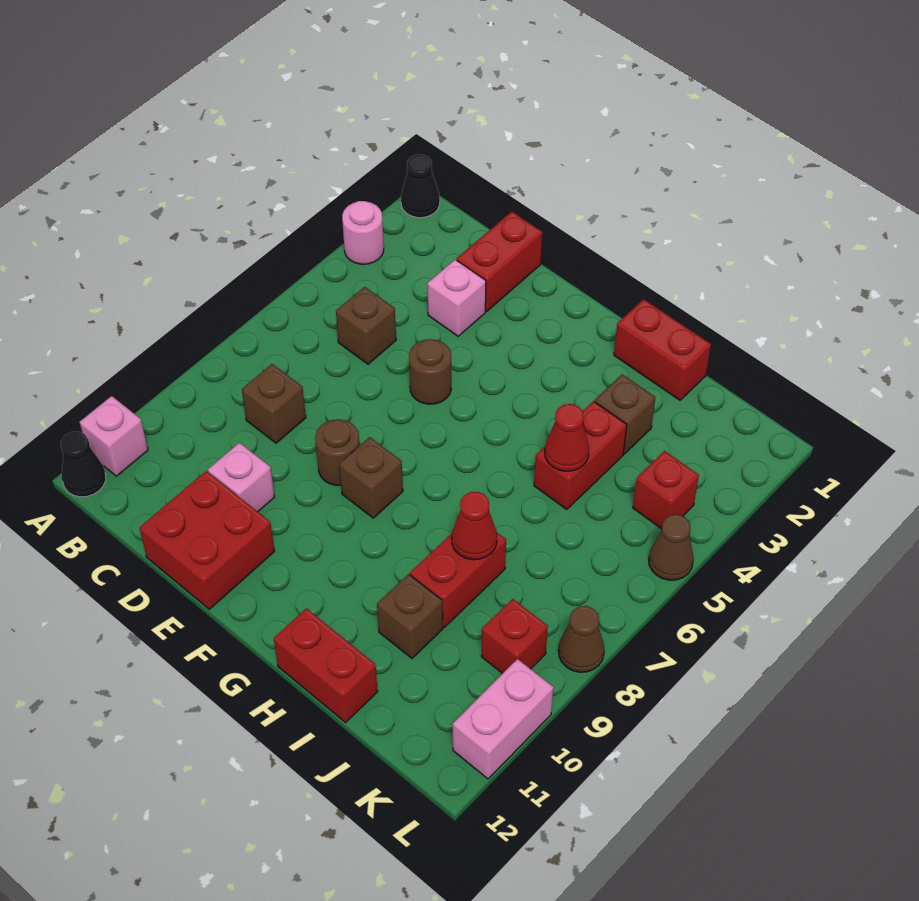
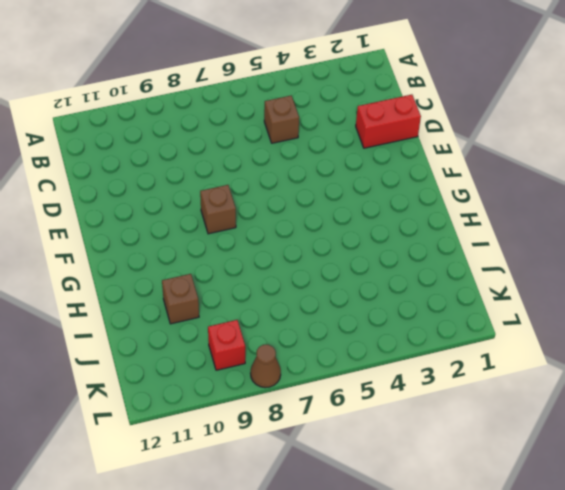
none -> black 1x1 cone [401,155,440,218]
none -> pink 1x1 round brick [342,201,384,264]
none -> pink 1x1 brick [80,396,148,476]

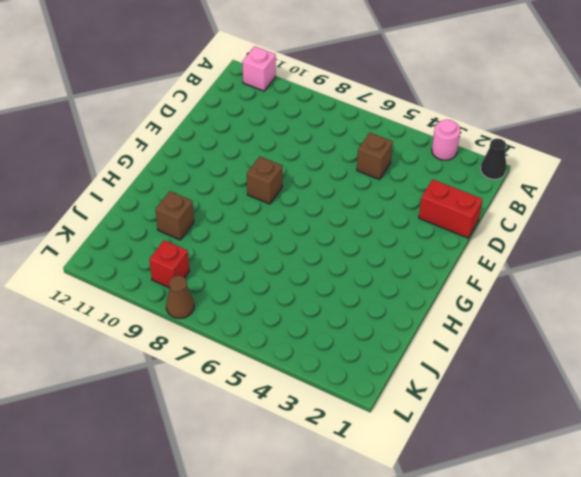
none -> black 1x1 cone [61,432,106,497]
none -> brown 1x1 brick [242,364,306,443]
none -> pink 1x1 brick [427,260,486,336]

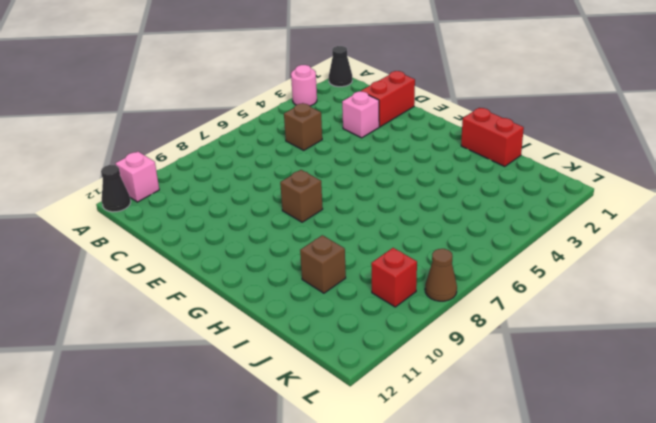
none -> brown 1x1 brick [242,364,306,443]
none -> pink 1x1 brick [208,443,274,511]
none -> red 2x2 brick [139,471,275,609]

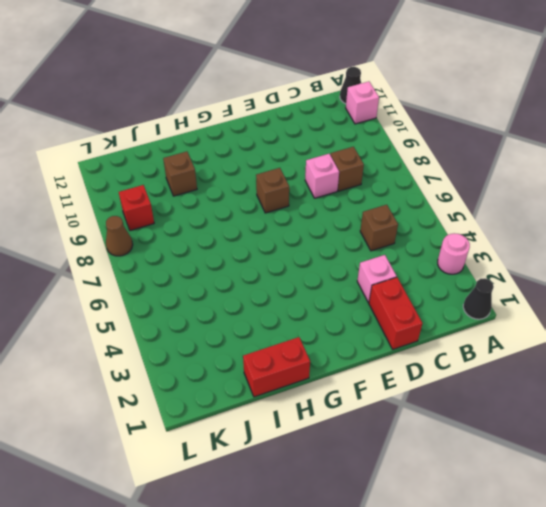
pink 1x1 brick [305,154,339,198] -> pink 1x1 brick moved to [208,443,274,511]
none -> red 2x2 brick [139,471,275,609]
none -> brown 1x1 round brick [409,339,451,404]
none -> brown 1x1 round brick [315,419,359,486]

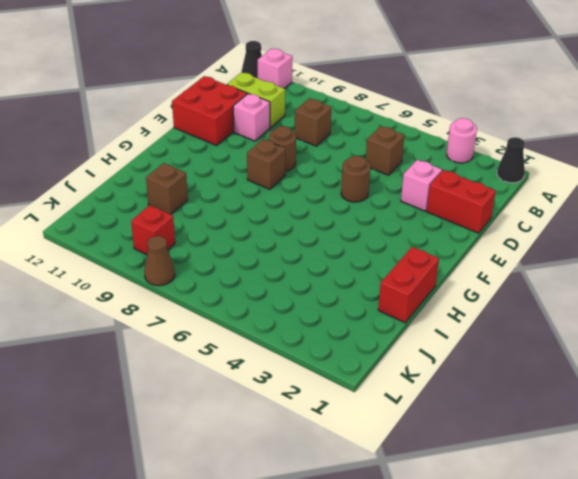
lime 1x2 brick [227,72,285,128] -> none
none -> red 1x2 brick [274,608,378,722]
none -> brown 1x1 brick [595,374,655,454]
none -> red 1x2 brick [534,401,627,510]

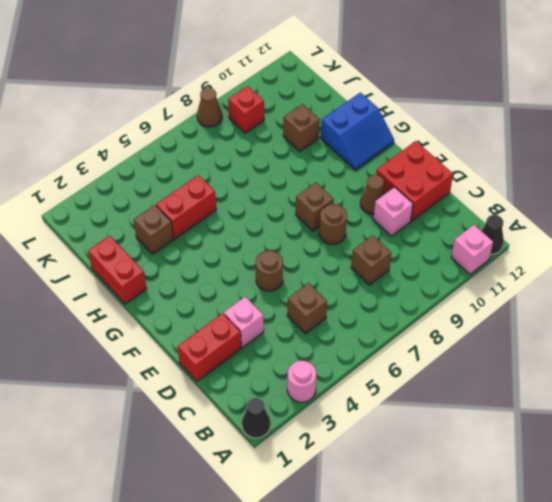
brown 1x1 cone [360,175,385,214] -> brown 1x1 cone moved to [649,515,694,580]
blue 2x2 slope [321,93,394,170] -> red 1x2 brick [274,608,378,722]
none -> red 1x2 brick [410,533,506,627]
none -> red 1x1 brick [633,451,699,529]
none -> pink 1x2 brick [453,659,553,779]

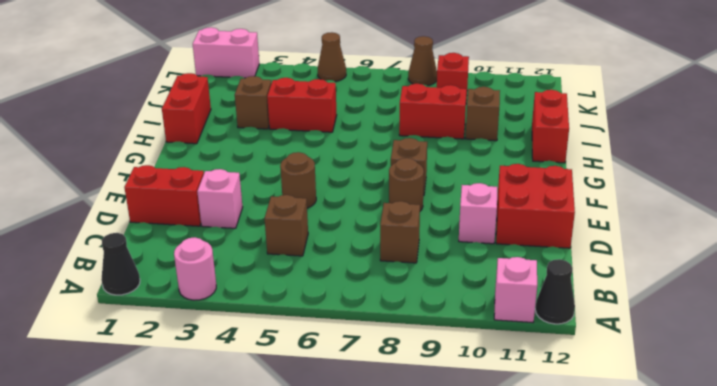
pink 1x2 brick [193,27,259,78] -> pink 1x2 brick moved to [453,659,553,779]
none -> red 1x1 brick [633,451,699,529]
none -> red 1x1 cone [545,404,589,471]
none -> red 1x1 cone [452,492,497,560]

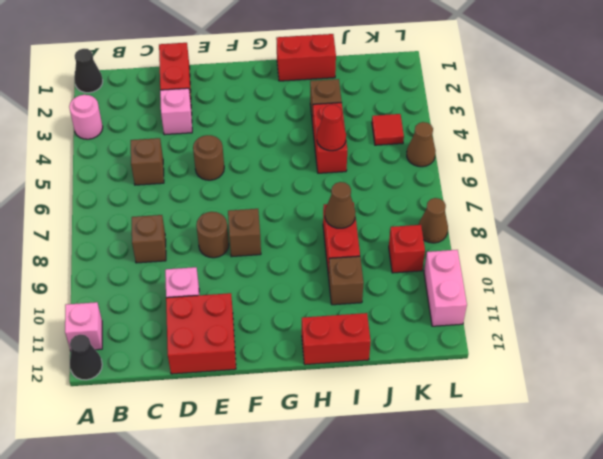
brown 1x1 cone [325,182,356,228] -> red 1x1 cone [452,492,497,560]
red 1x1 tile [372,114,404,145] -> red 1x1 brick [633,451,699,529]

